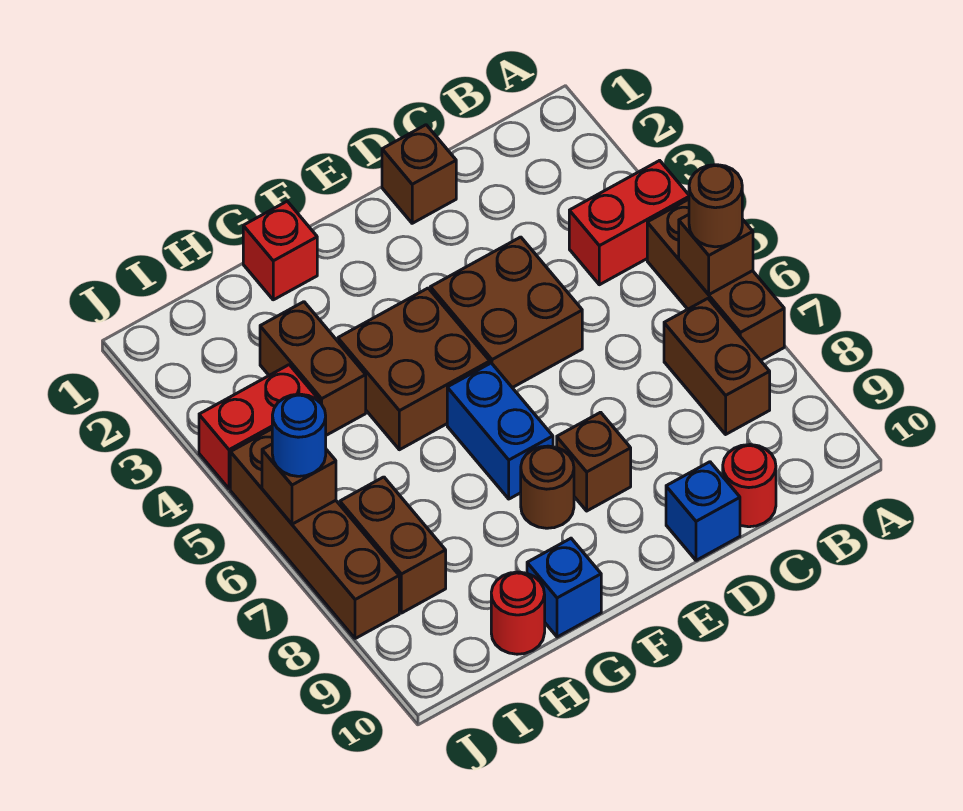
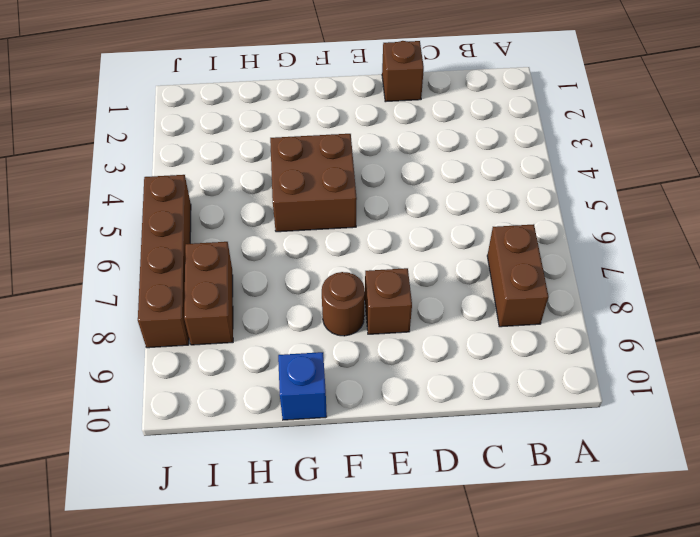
none -> red 1x2 brick [569,160,689,285]
none -> brown 1x3 brick [647,199,784,360]
none -> red 1x1 round brick [723,445,776,527]

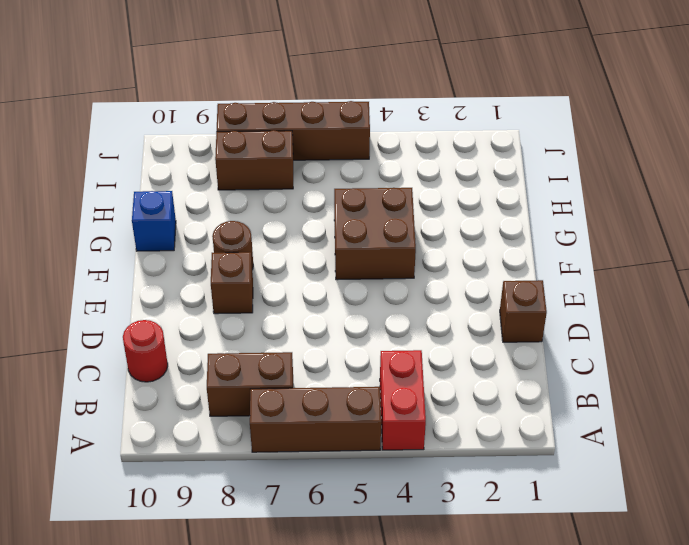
none -> brown 2x2 brick [430,237,582,388]
none -> blue 1x1 brick [666,462,740,560]
none -> blue 1x2 brick [447,363,553,499]

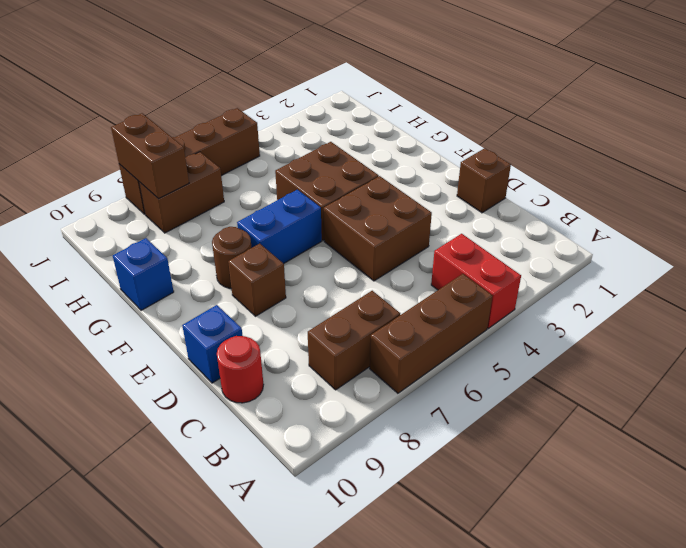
brown 1x2 brick [111,113,189,199] -> brown 1x2 brick turned to [260,302,366,435]
none -> red 1x1 brick [243,201,317,300]
none -> red 1x1 round brick [491,572,545,654]
none -> red 1x2 brick [199,365,319,489]

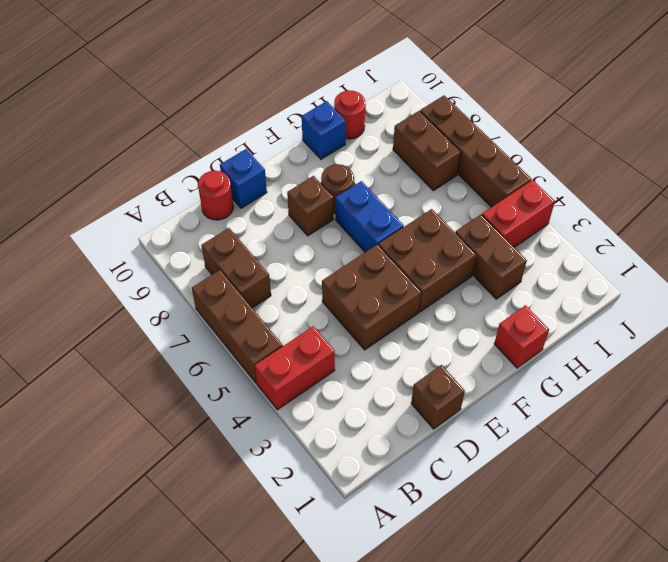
none -> brown 1x1 brick [679,215,753,294]
none -> brown 1x1 brick [262,444,336,524]
none -> brown 1x1 round brick [689,165,742,247]

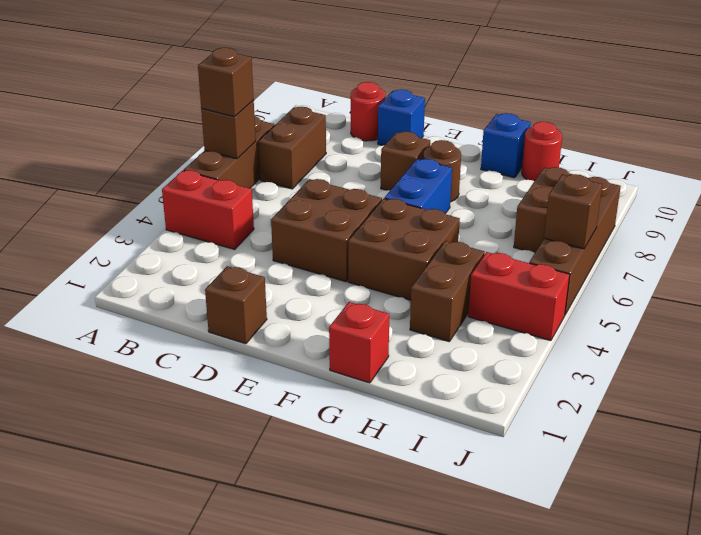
brown 1x1 brick [198,48,254,117] -> brown 1x1 round brick [689,165,742,247]
none -> blue 1x1 round brick [272,394,326,476]

